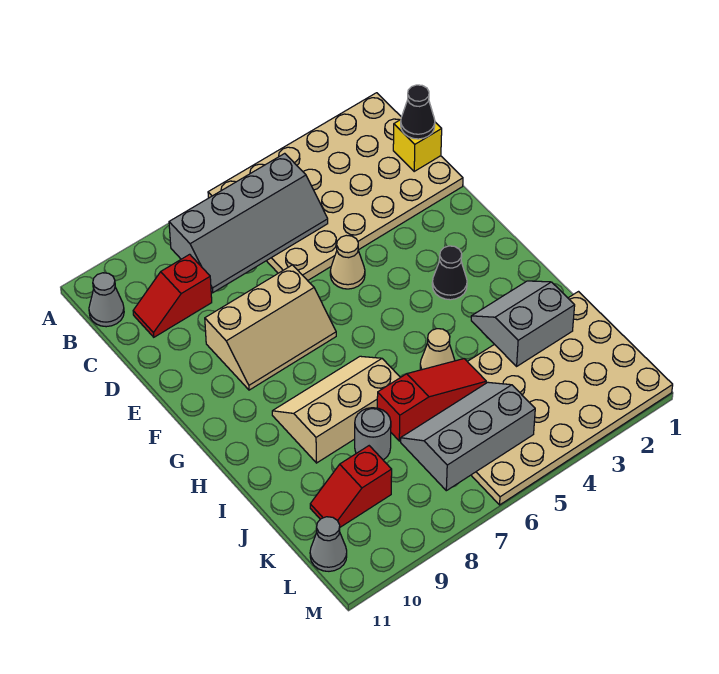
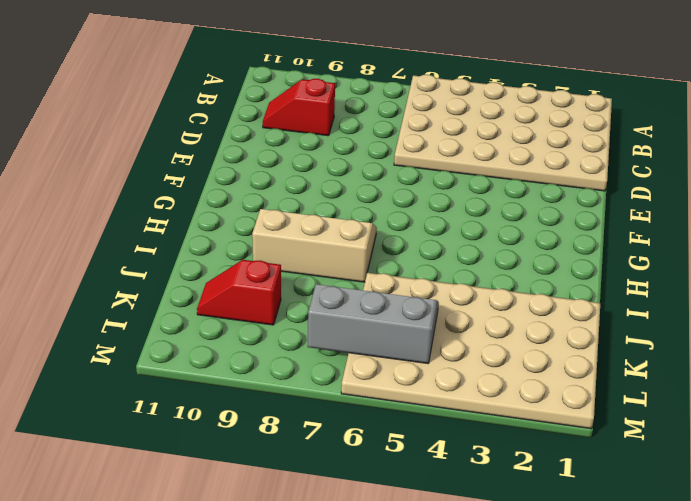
none -> grey 1x1 cone [89,273,124,327]
none -> tan 1x1 cone [330,235,365,289]
none -> tan 2x3 slope [205,265,336,390]

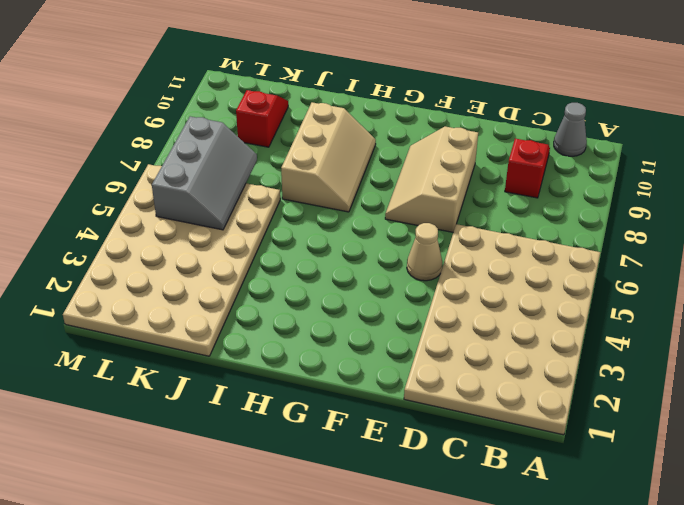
none -> black 1x1 cone [432,246,467,300]
none -> tan 1x1 cone [420,329,455,370]
none -> grey 1x1 round brick [355,408,391,460]

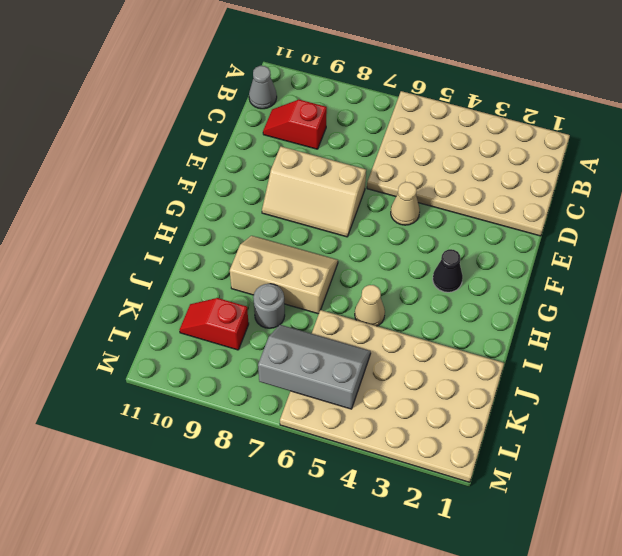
none -> grey 1x1 cone [310,517,347,571]
none -> grey 2x4 slope [169,153,328,293]
none -> yellow 1x1 brick [393,120,442,171]

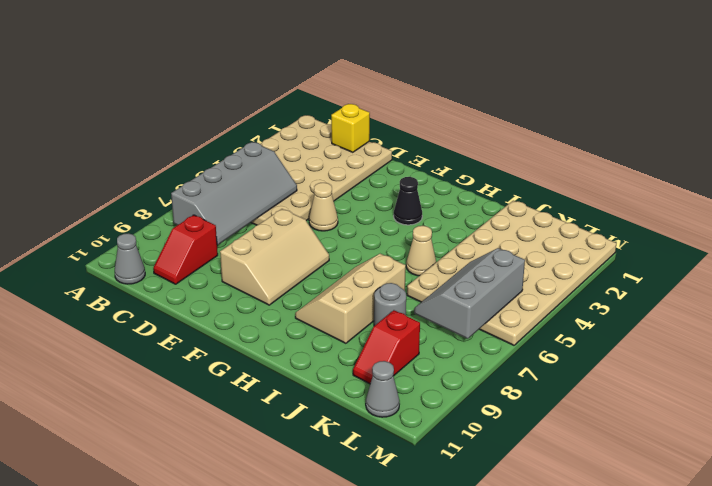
none -> grey 2x2 slope [471,281,575,366]
none -> red 1x3 slope [377,359,486,441]
none -> black 1x1 cone [401,85,435,139]

